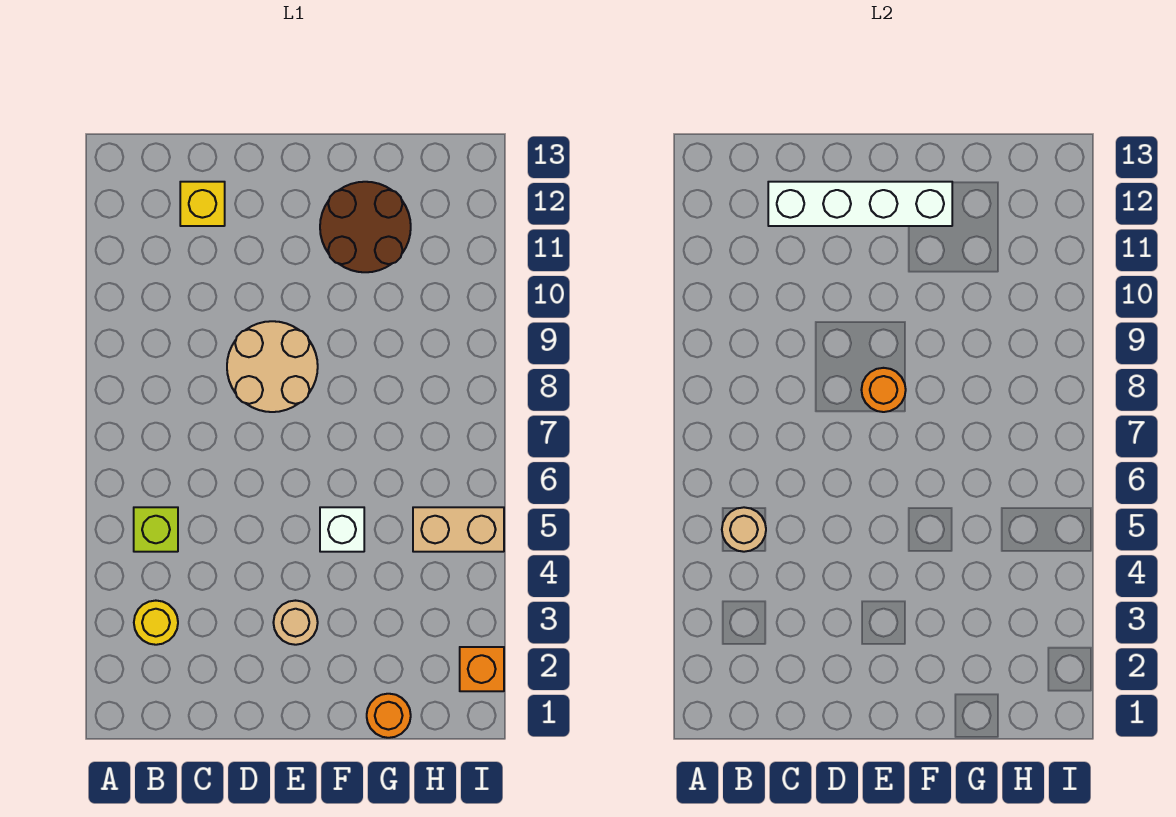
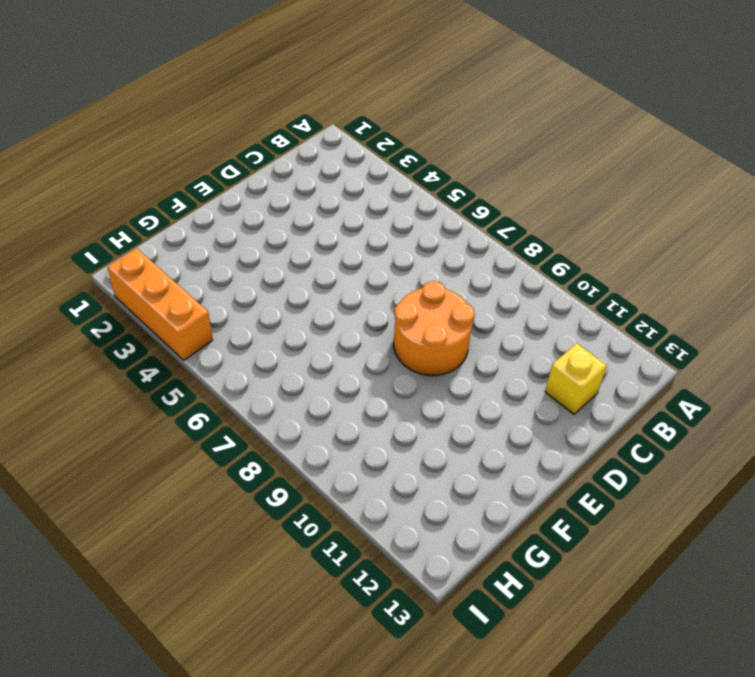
orange 2x2 round brick [394,281,475,376] -> tan 2x2 round brick [227,321,318,412]
orange 1x3 brick [107,248,213,360] -> orange 1x1 brick [460,647,504,691]
none -> yellow 1x1 round brick [134,601,178,645]
none -> lime 1x1 brick [134,507,178,552]
none -> tan 1x1 round brick [273,601,318,645]

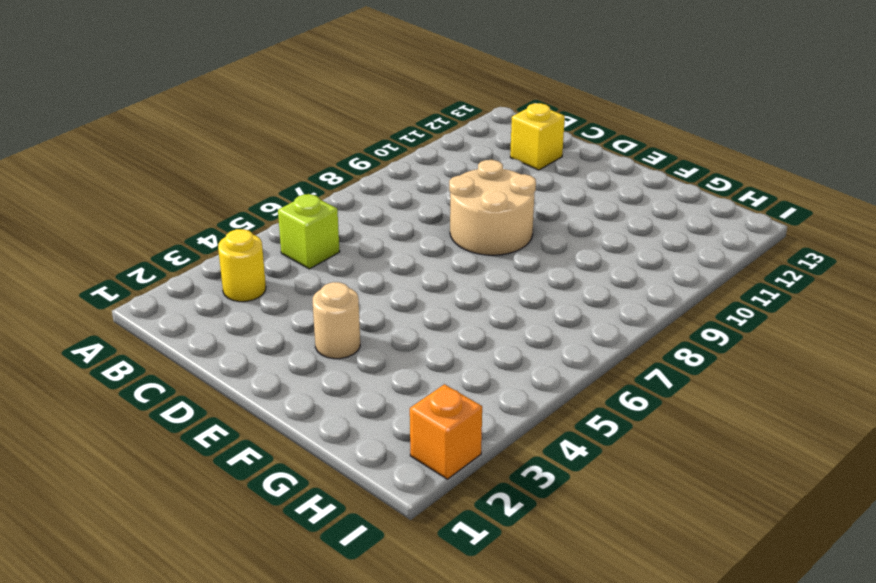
none -> white 1x1 brick [320,507,364,552]
none -> brown 2x2 round brick [320,182,411,272]
none -> orange 1x1 round brick [367,694,411,738]

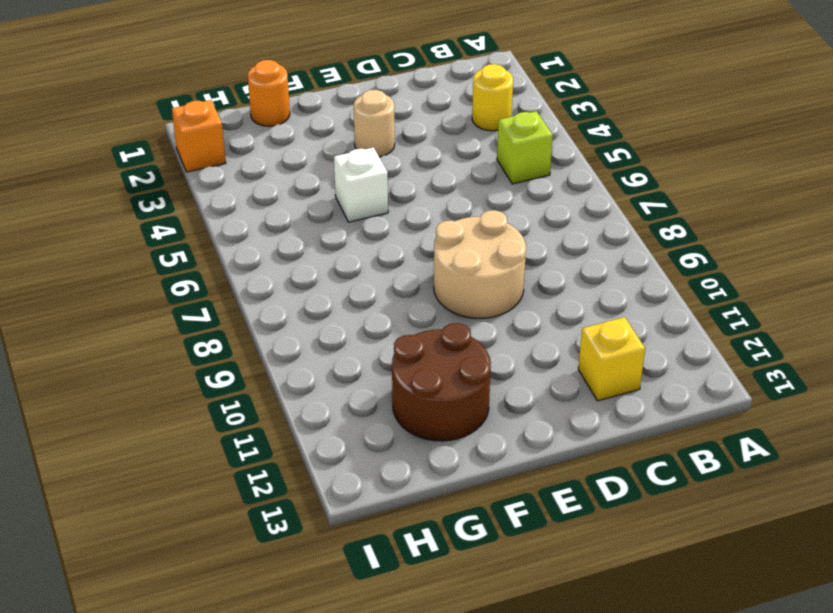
none -> tan 1x2 brick [413,507,504,552]
none -> tan 1x1 round brick [722,507,766,552]
none -> white 1x4 brick [768,182,952,226]

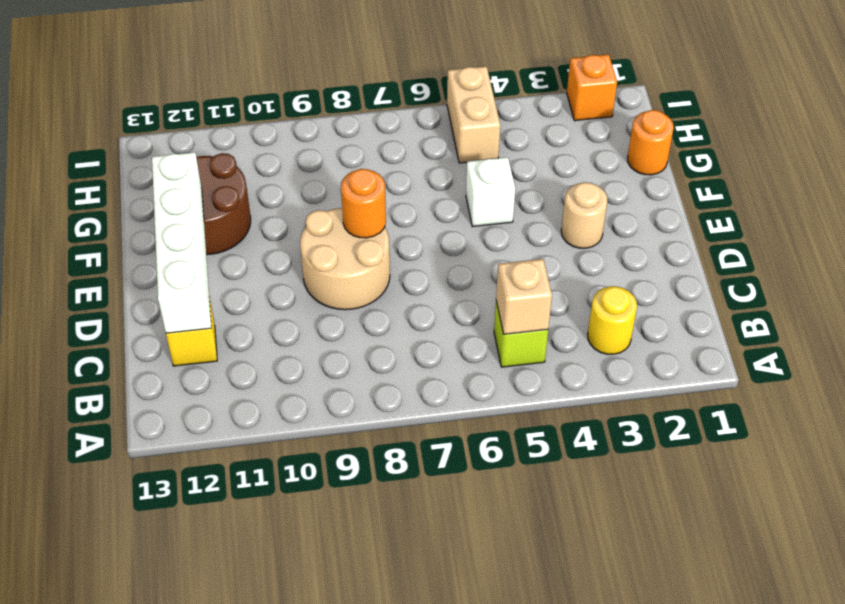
tan 1x1 brick [496,259,552,334] -> tan 1x1 round brick [722,507,766,552]

